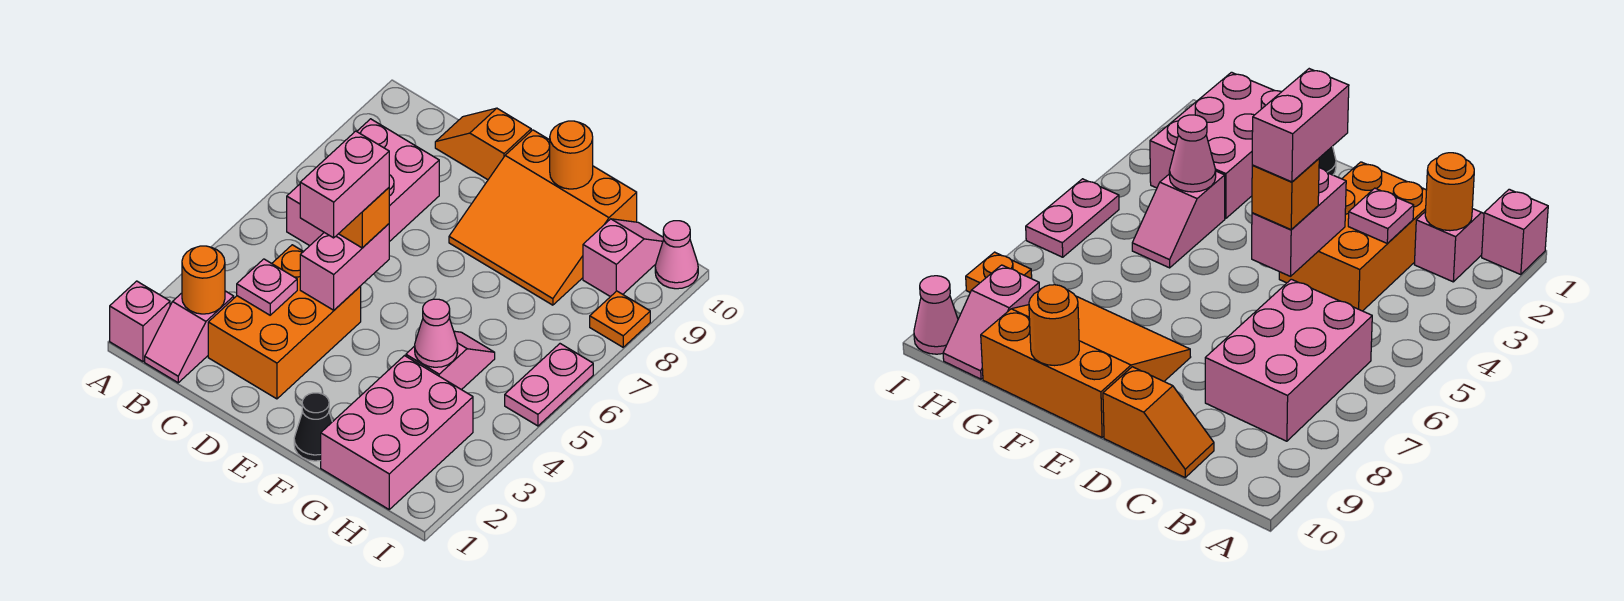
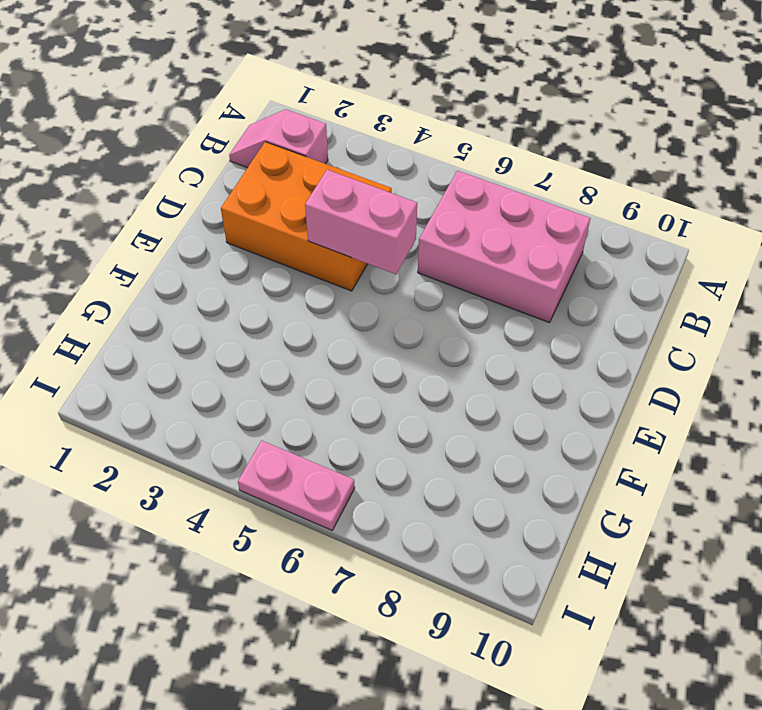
none -> pink 1x1 brick [110,281,170,362]
none -> orange 1x2 slope [435,108,531,180]
none -> orange 3x3 slope [449,130,637,305]

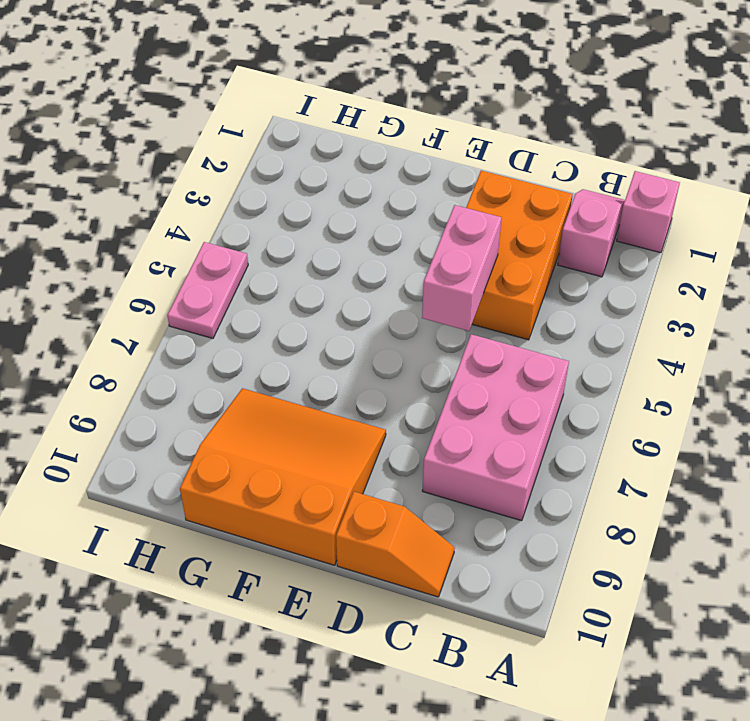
none -> black 1x1 cone [294,393,332,461]
none -> pink 2x3 brick [321,356,473,509]
none -> pink 1x2 slope [406,331,495,390]

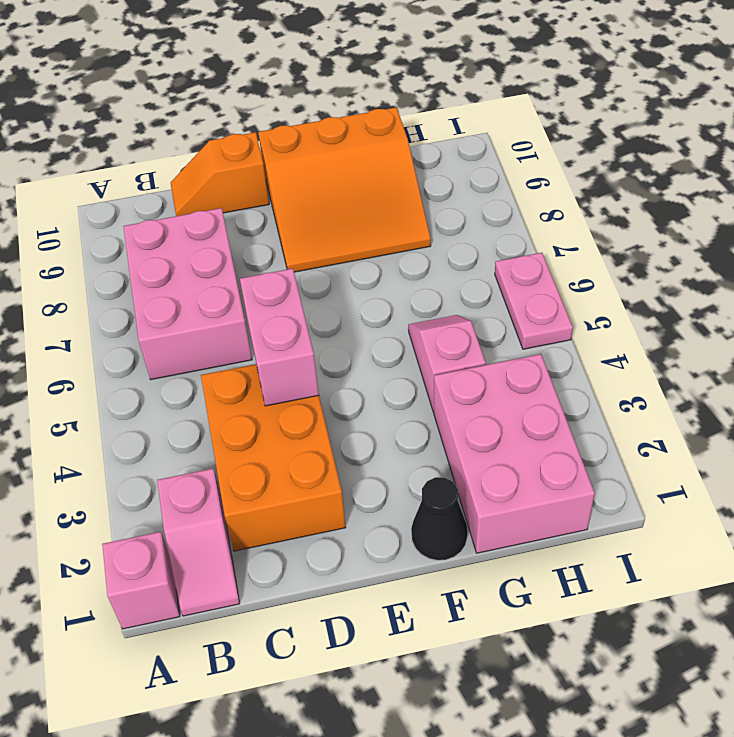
none -> pink 1x2 slope [583,219,664,297]
none -> orange 1x1 plate [590,291,650,347]
none -> pink 1x1 cone [655,221,698,289]

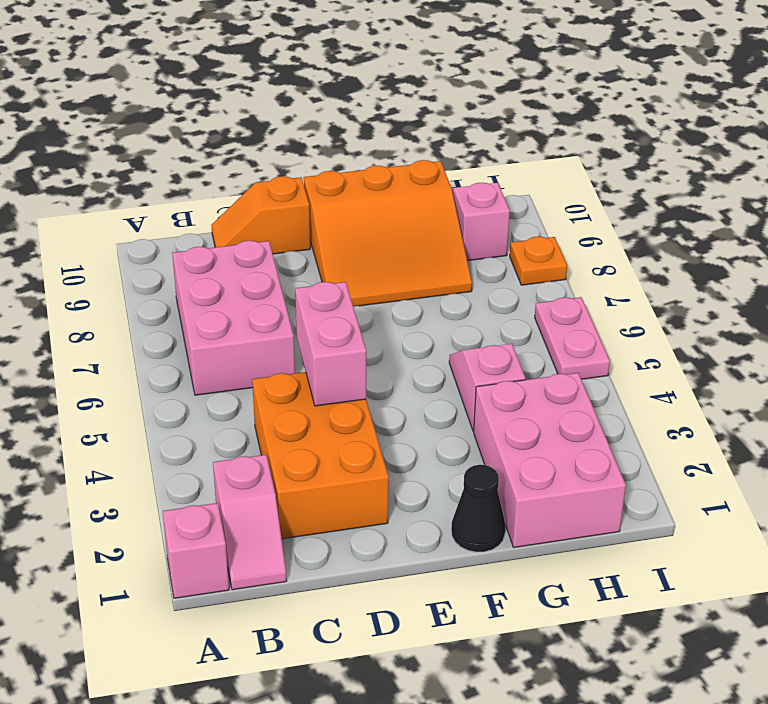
none -> pink 1x1 cone [655,221,698,289]
none -> orange 1x1 round brick [182,246,225,314]
none -> pink 1x1 plate [237,259,297,315]

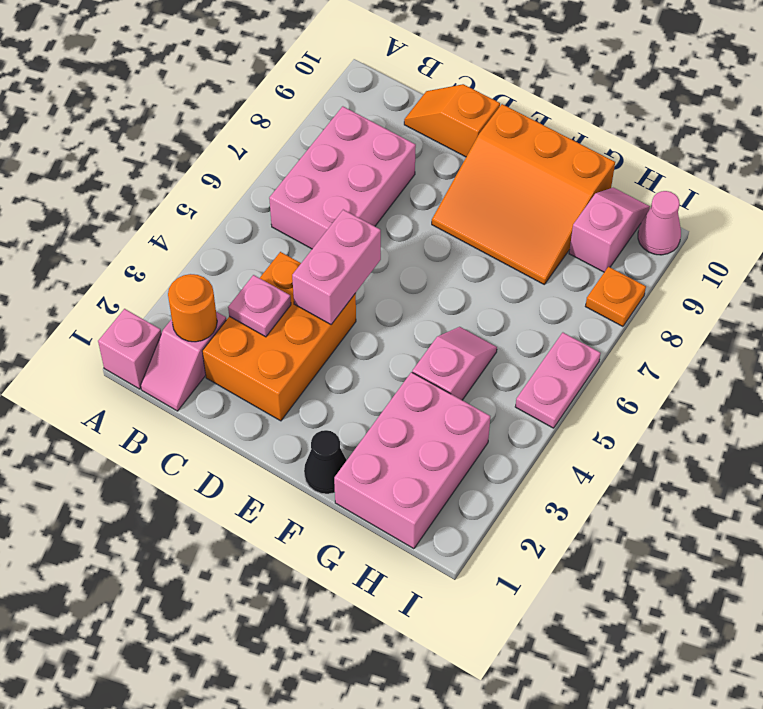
none -> orange 1x1 round brick [550,121,593,189]
none -> pink 1x1 cone [415,299,458,367]
none -> orange 1x1 brick [339,188,389,248]

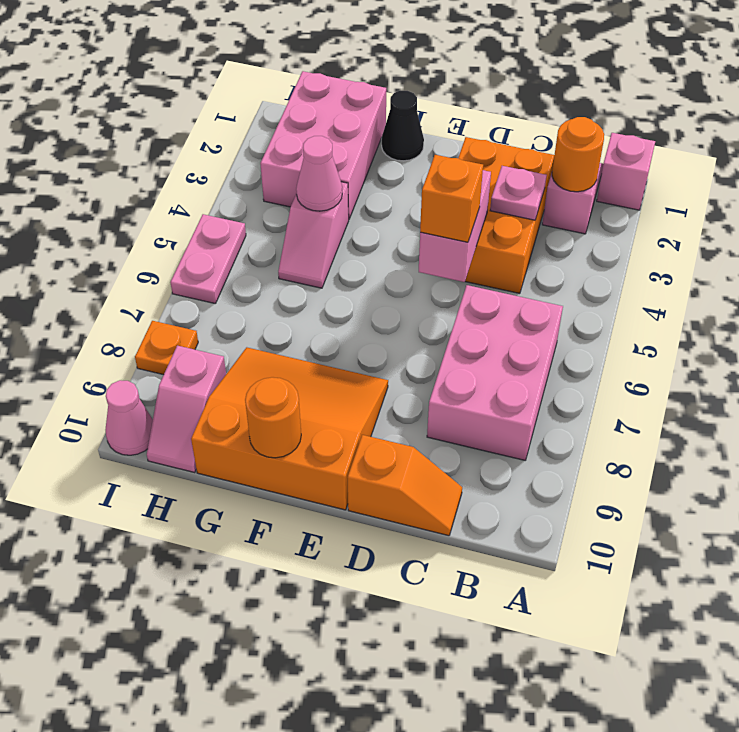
none -> pink 1x2 brick [300,131,389,238]

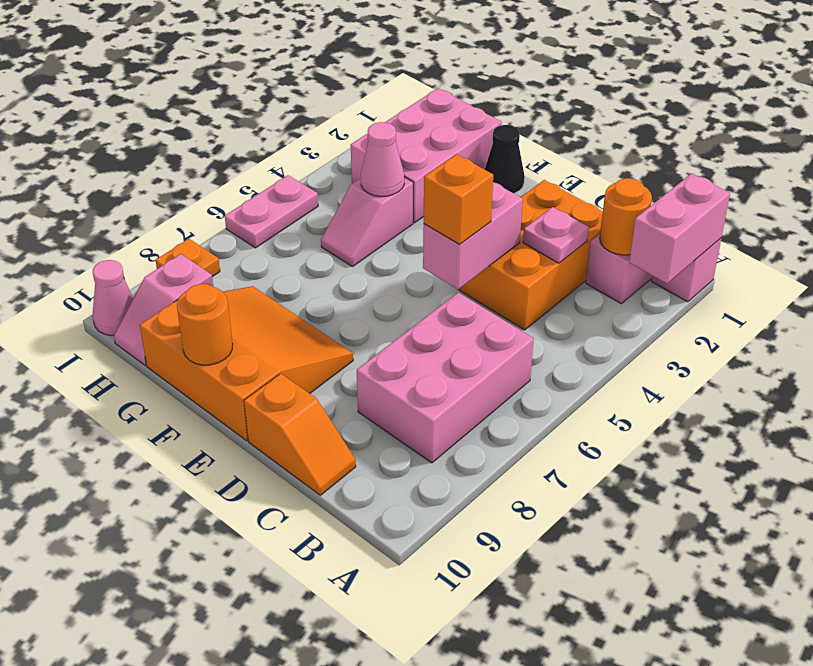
pink 1x2 brick [629,173,730,283] -> pink 1x2 brick moved to [300,131,389,238]

